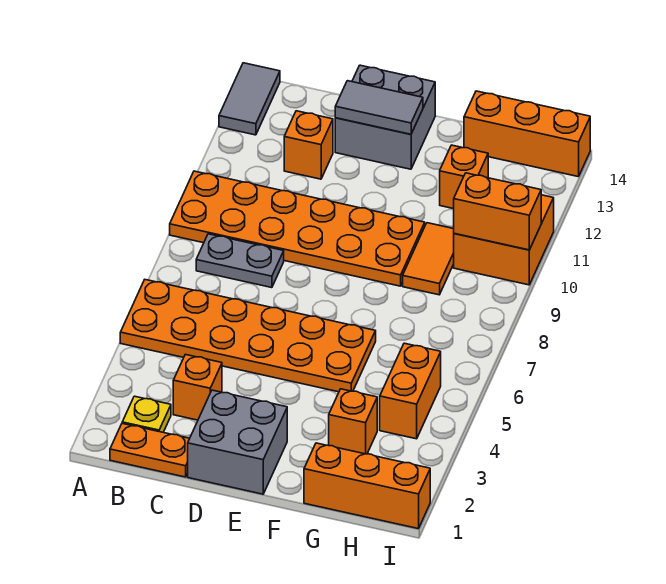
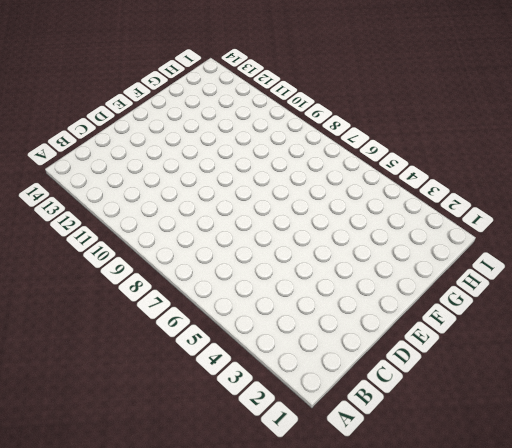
none -> orange 2x6 plate [120,280,376,392]
none -> orange 2x6 plate [170,171,425,286]
none -> grey 1x2 tile [219,63,280,135]

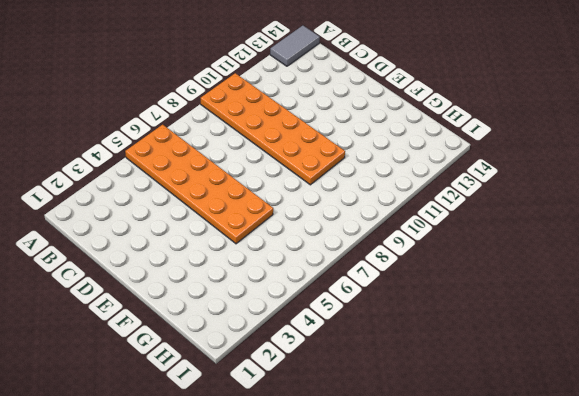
none -> orange 1x2 plate [110,423,190,477]
none -> yellow 1x1 plate [122,396,171,432]
none -> grey 1x2 plate [196,234,284,288]

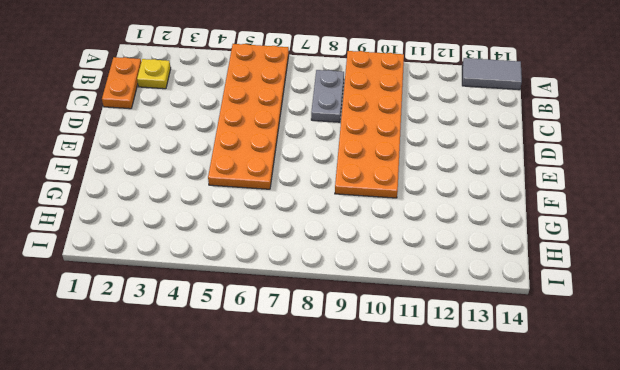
none -> orange 1x1 brick [173,355,222,420]
none -> orange 1x1 brick [284,111,333,179]
none -> grey 2x2 brick [188,390,287,494]

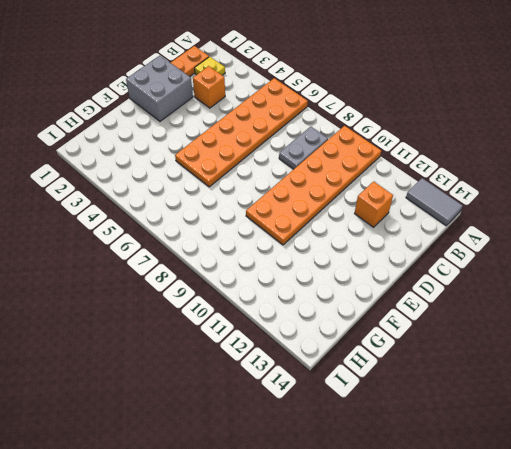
none -> grey 2x2 brick [335,65,435,169]
none -> orange 1x3 brick [304,443,430,529]
none -> orange 1x1 brick [329,389,377,454]

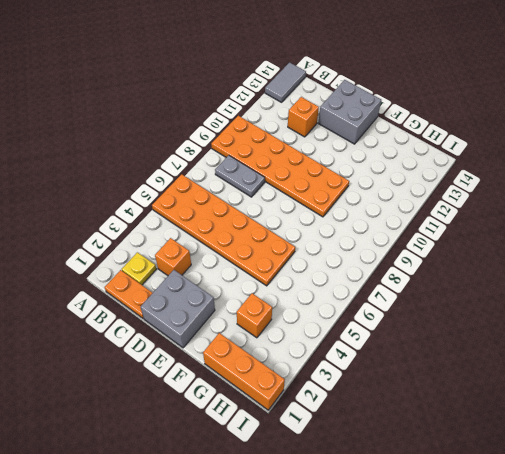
none -> orange 1x2 tile [403,223,454,295]
none -> orange 1x1 brick [440,145,488,209]
none -> orange 1x3 brick [464,91,590,177]

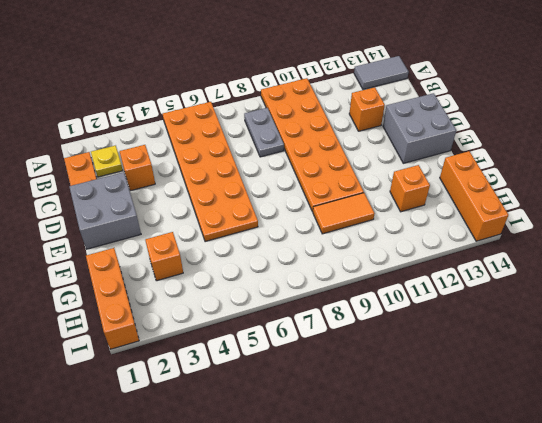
none -> orange 1x2 brick [380,343,441,439]
none -> orange 2x2 brick [454,195,554,285]
none -> grey 1x2 tile [335,81,423,134]

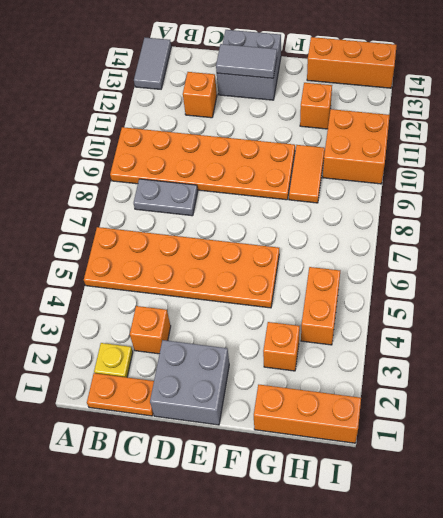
none -> orange 1x2 brick [454,173,541,250]

